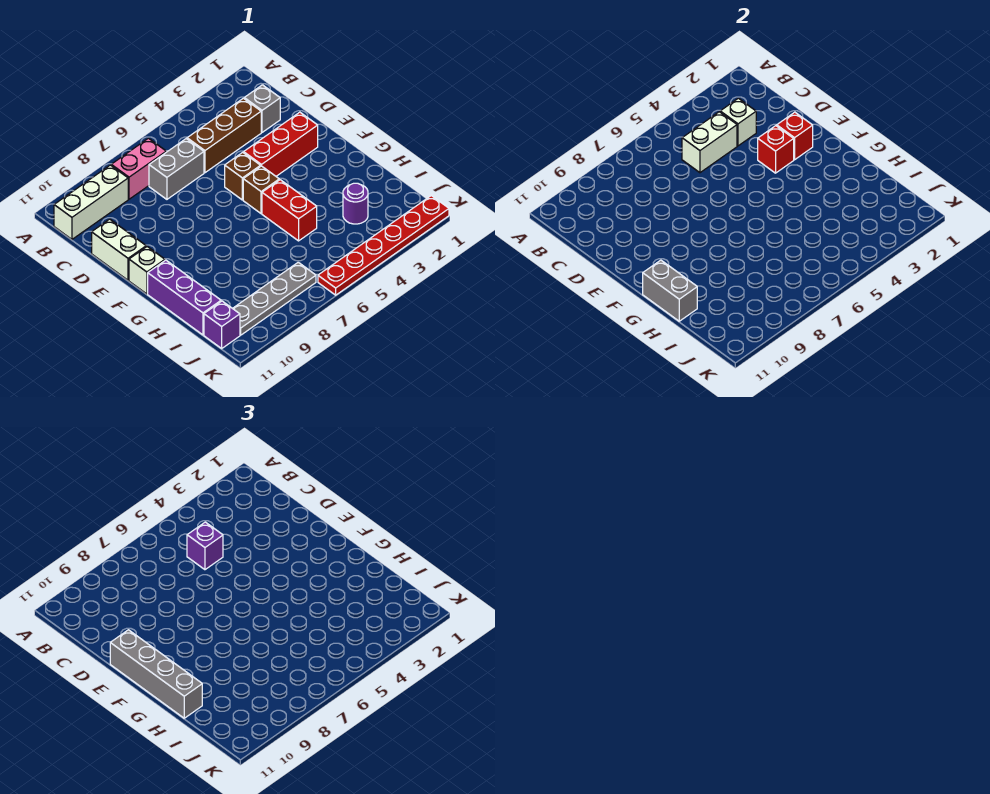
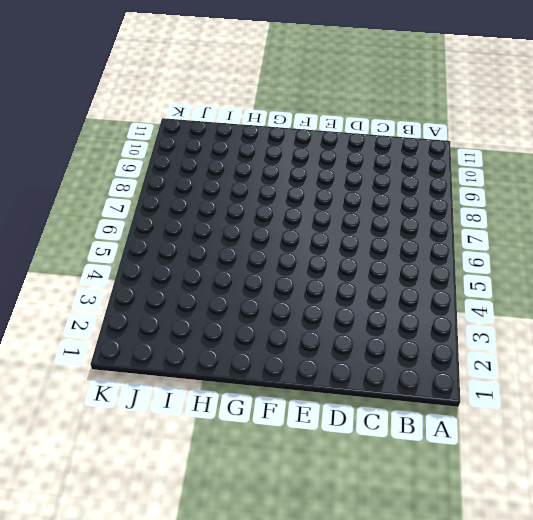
none -> pink 1x2 brick [111,138,166,199]
none -> white 1x3 brick [54,165,128,239]
none -> grey 1x1 brick [244,85,280,132]

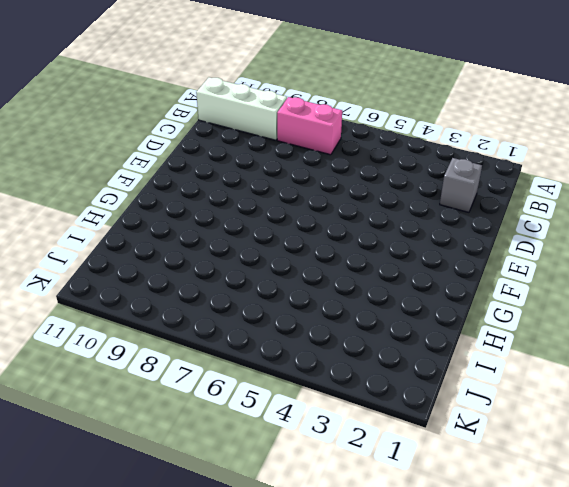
none -> brown 1x3 brick [187,98,261,173]
none -> grey 1x2 brick [149,139,204,199]
none -> white 1x2 brick [92,219,146,280]

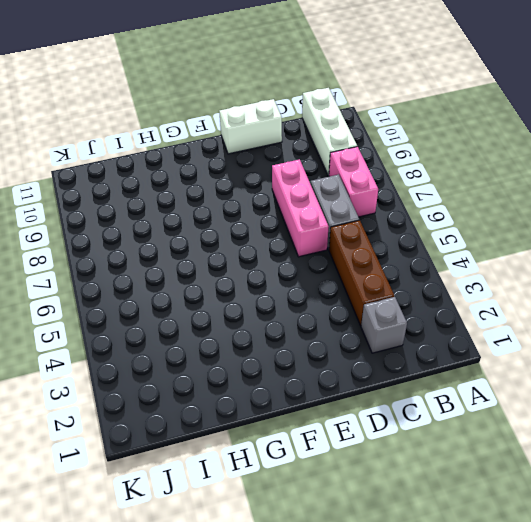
pink 1x3 brick [272,159,329,257] -> none
none -> red 1x3 brick [244,112,318,176]
none -> brown 1x1 brick [225,152,261,200]
none -> brown 1x1 brick [243,166,279,214]

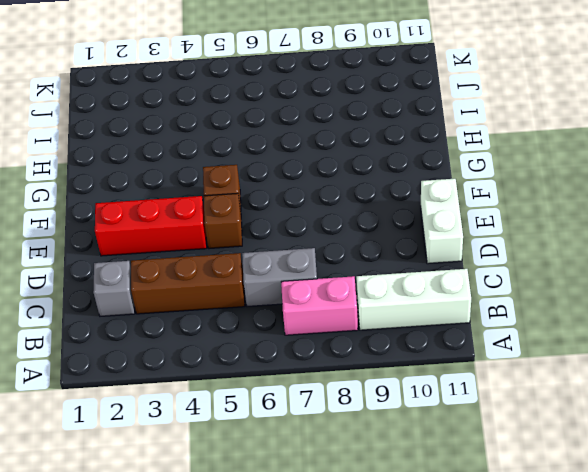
none -> white 1x1 brick [129,247,165,294]
none -> red 1x2 brick [262,180,317,241]
none -> purple 1x3 brick [148,260,221,335]

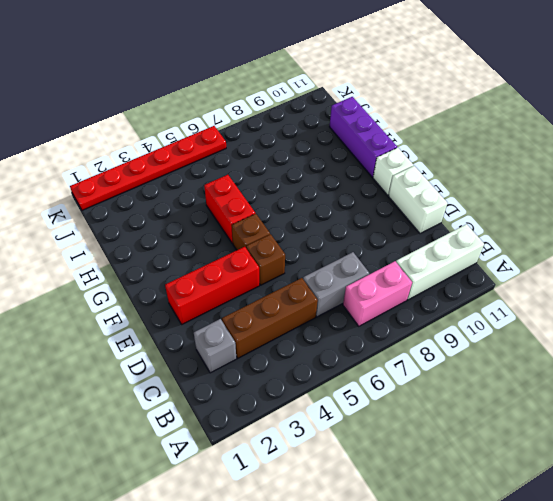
none -> purple 1x1 round brick [343,183,368,224]
none -> grey 1x4 plate [233,262,316,335]
none -> purple 1x1 brick [204,301,240,348]

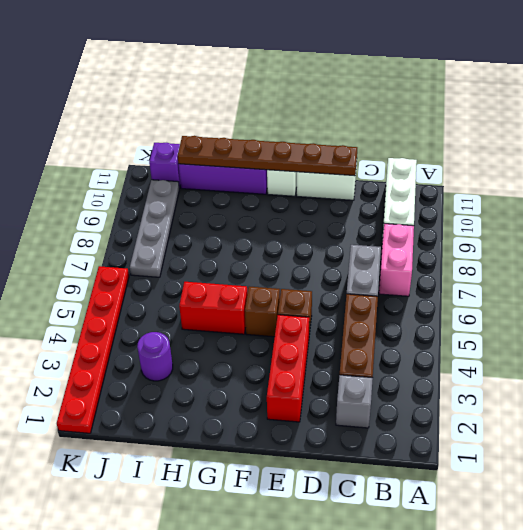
brown 1x6 plate [178,136,357,176] -> grey 1x2 brick [643,260,697,321]
none -> white 1x1 brick [720,98,756,146]
none -> white 1x2 brick [682,112,737,173]
none -> red 1x1 brick [777,112,813,160]

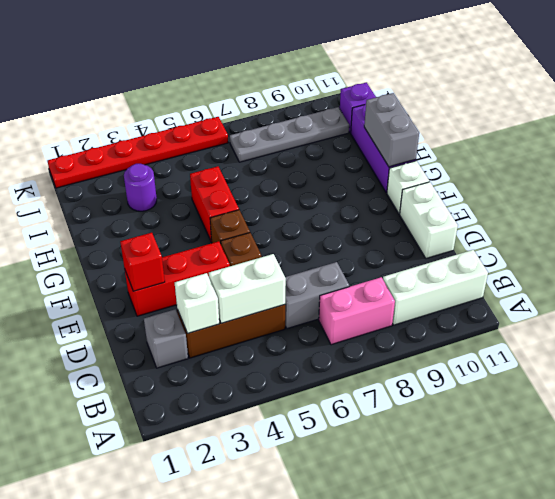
none -> red 1x1 brick [758,126,794,173]
none -> purple 1x1 brick [187,522,223,570]
none -> grey 1x4 brick [110,630,202,718]

